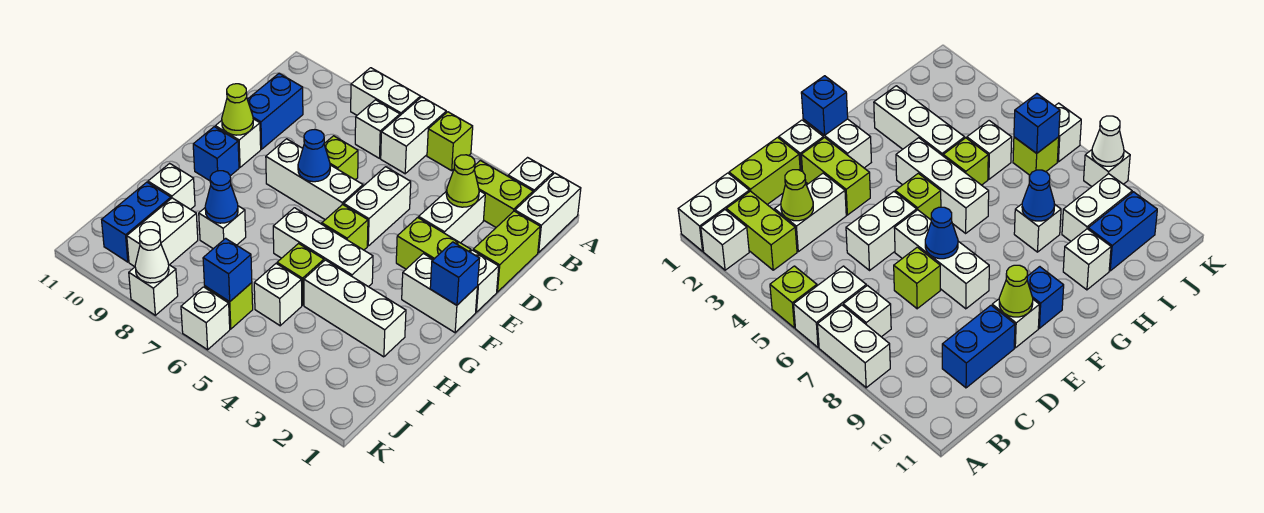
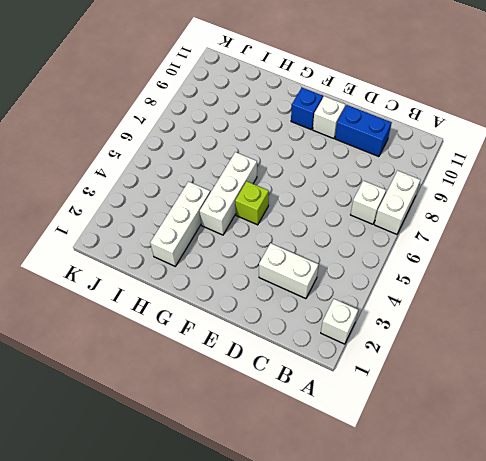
none -> white 1x2 brick [515,173,581,253]
none -> lime 1x1 brick [427,112,473,171]
none -> white 1x2 brick [381,97,446,174]
none -> lime 1x2 brick [474,161,533,227]

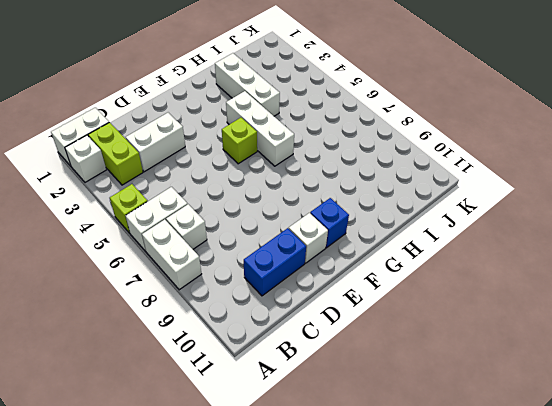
none -> lime 1x2 brick [473,211,540,292]
none -> white 1x2 brick [344,167,411,246]
none -> lime 1x1 brick [324,136,358,180]
none -> white 1x1 brick [470,250,499,312]

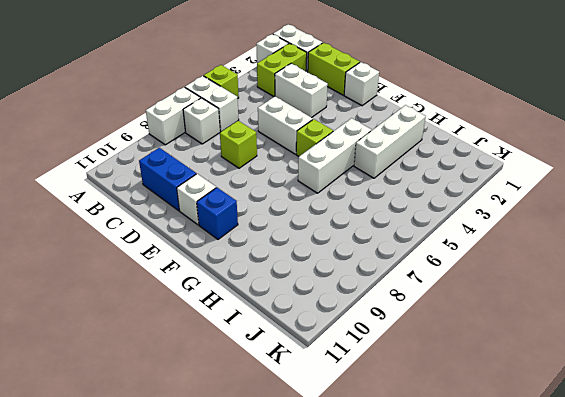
none -> lime 1x2 brick [396,217,471,269]
none -> white 1x3 brick [266,139,363,220]
none -> white 1x2 brick [402,254,477,333]
none -> lime 1x1 brick [277,244,324,305]

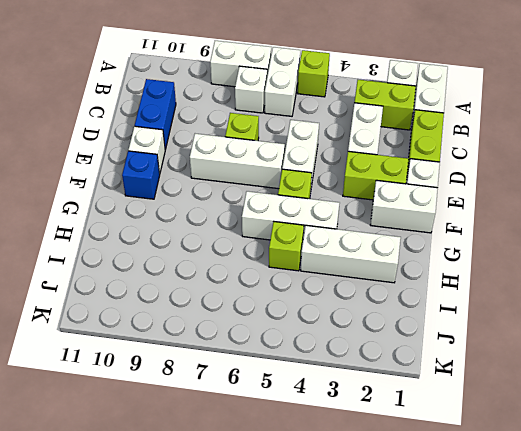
none -> white 1x1 brick [199,206,246,249]
none -> white 1x1 brick [148,163,195,209]
none -> white 1x1 brick [254,264,302,326]
none -> white 1x2 brick [127,198,198,267]

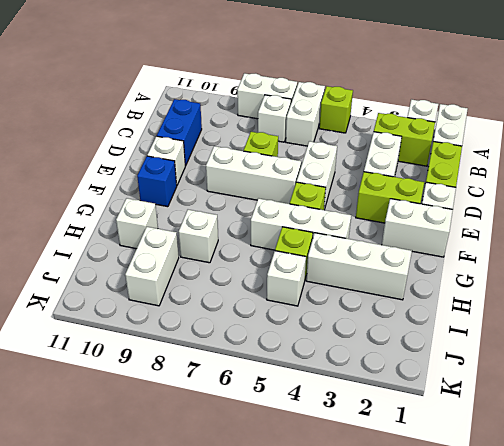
none -> blue 1x2 brick [102,182,171,262]
none -> lime 1x1 brick [205,283,253,329]
none -> white 1x1 brick [181,287,230,350]
none -> white 1x1 brick [129,265,178,315]

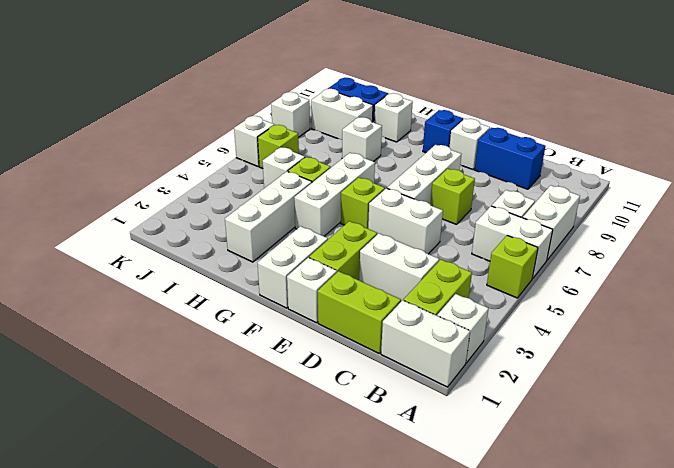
none -> lime 1x1 cone [446,155,479,207]
none -> blue 1x1 cone [298,130,330,182]
none -> lime 1x1 cone [222,84,253,135]
none -> blue 1x1 brick [430,242,480,305]

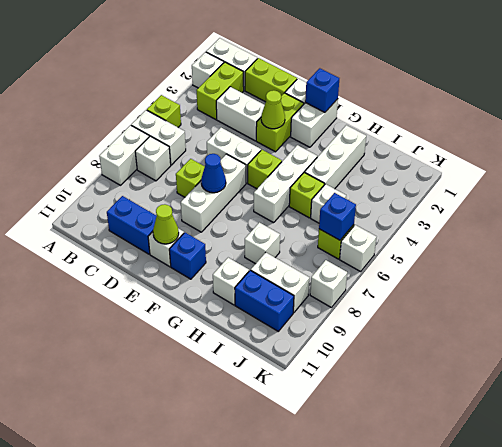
lime 1x1 cone [261,90,285,129] -> lime 1x1 cone moved to [446,155,479,207]
none -> blue 1x1 cone [205,171,238,223]
none -> white 1x1 cone [135,230,169,283]

